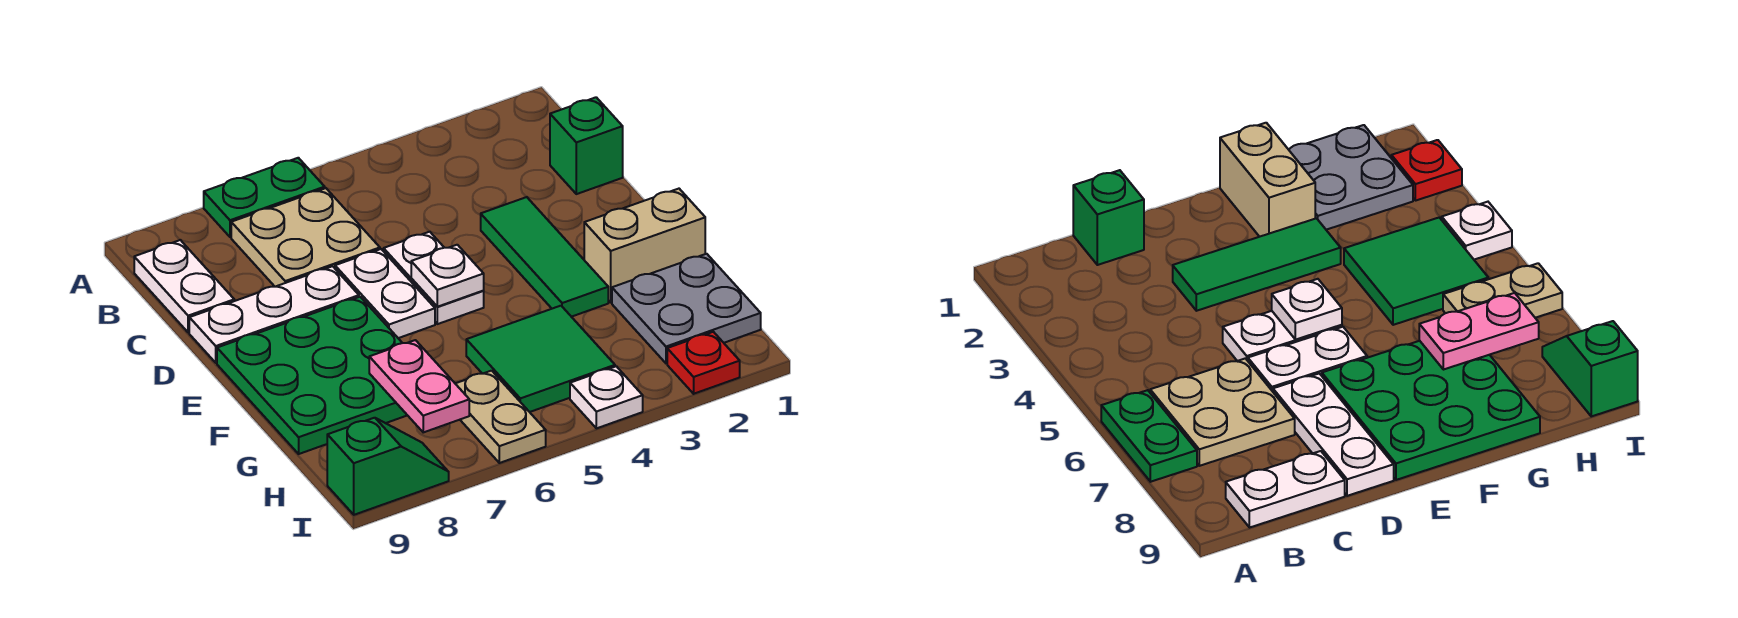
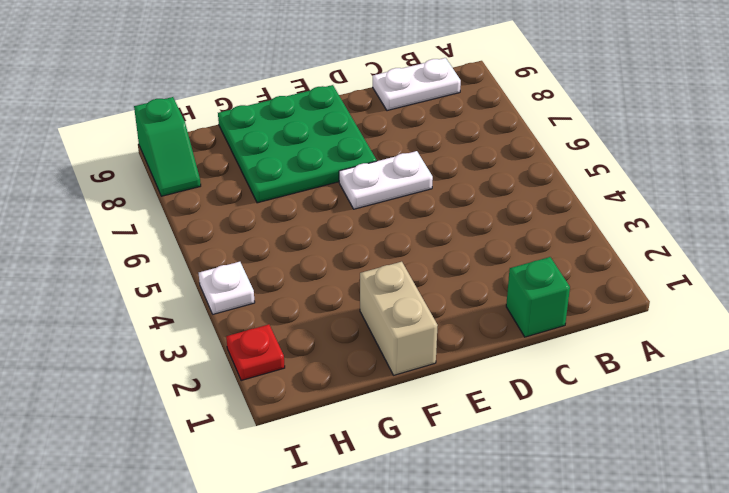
none -> green 1x2 plate [204,158,325,237]
none -> tan 2x2 plate [231,188,380,287]
none -> green 1x3 tile [481,197,608,317]

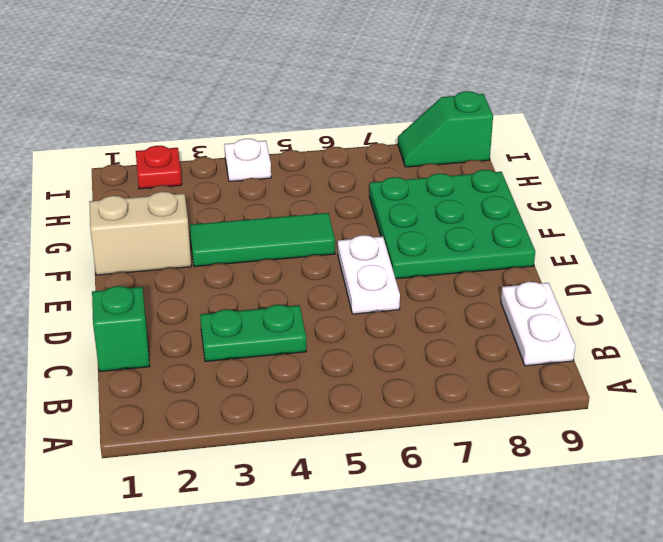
green 1x2 plate [200,305,306,361] -> green 1x2 plate moved to [204,158,325,237]
green 1x3 tile [189,213,335,267] -> green 1x3 tile turned to [481,197,608,317]
none -> tan 2x2 plate [231,188,380,287]
none -> white 1x2 plate [384,232,484,324]
none -> white 1x3 plate [189,266,359,363]

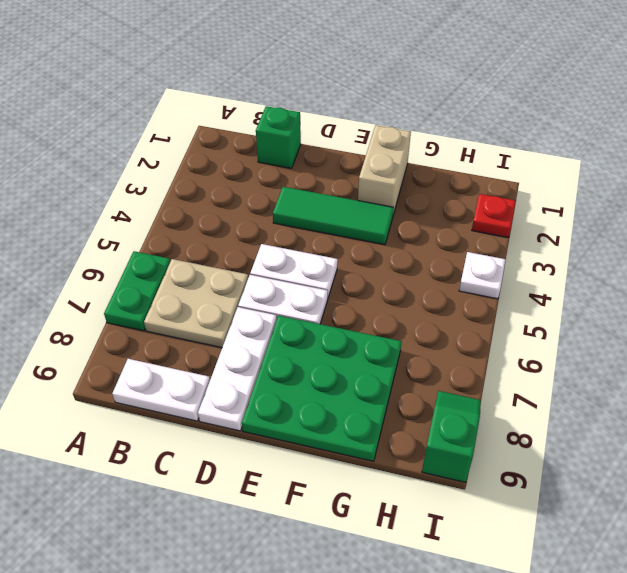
none -> grey 2x2 plate [612,254,761,363]
none -> green 2x2 tile [466,306,615,412]
none -> tan 1x2 plate [455,371,546,463]

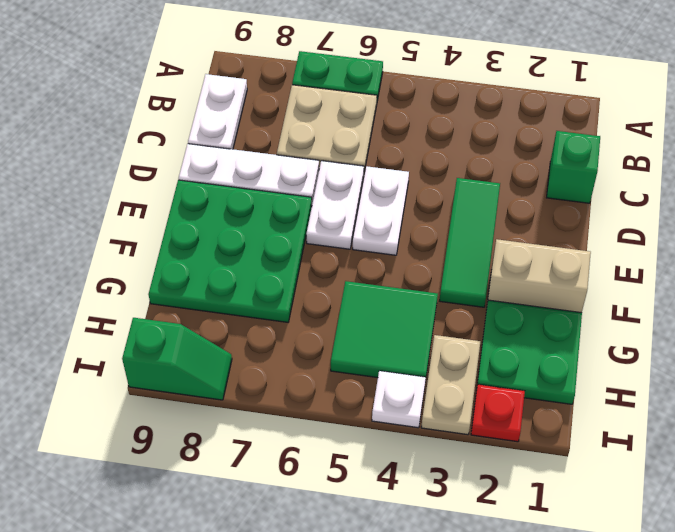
green 2x2 plate [477,300,582,404] -> grey 2x2 plate [612,254,761,363]
tan 1x2 plate [421,335,480,435] -> tan 1x2 plate moved to [455,371,546,463]
none -> white 1x1 plate [411,245,484,307]
none -> pink 1x2 plate [369,340,469,432]

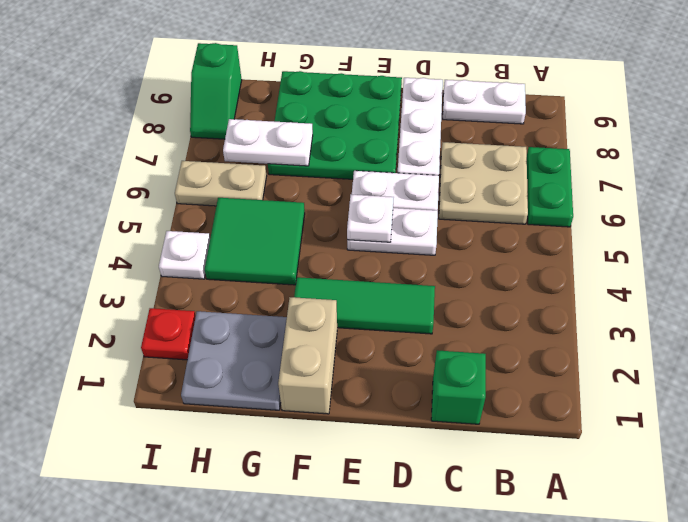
white 1x2 plate [223,119,313,166] -> pink 1x2 plate [369,340,469,432]

